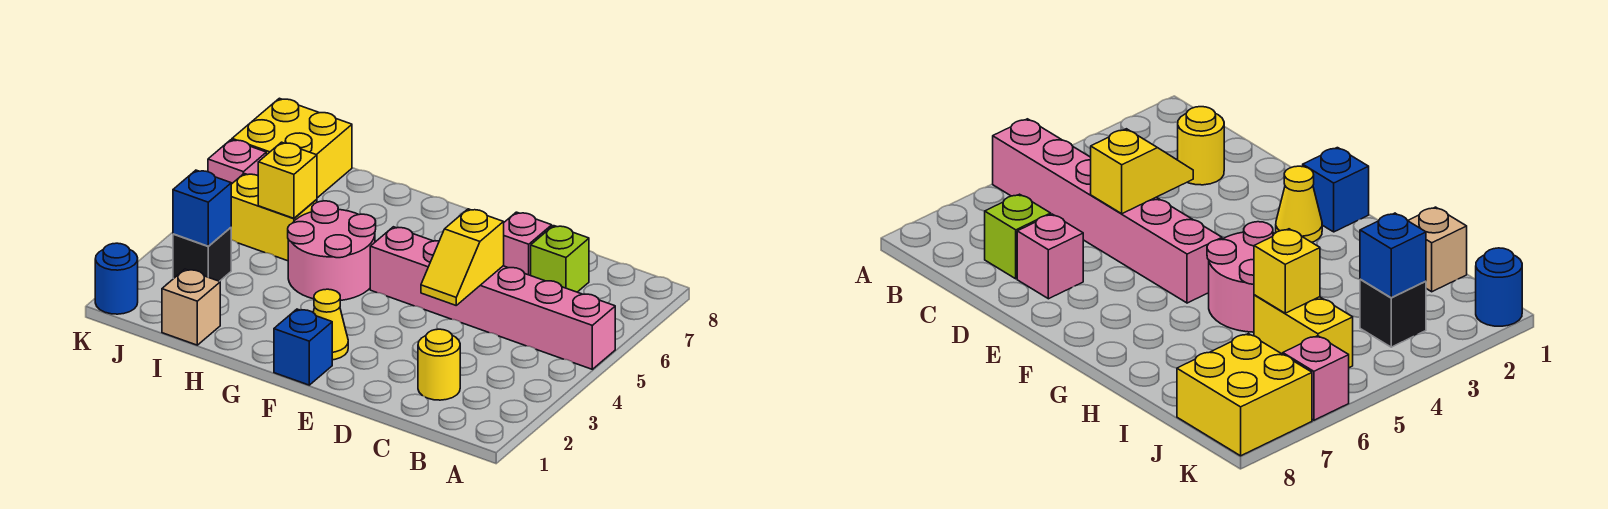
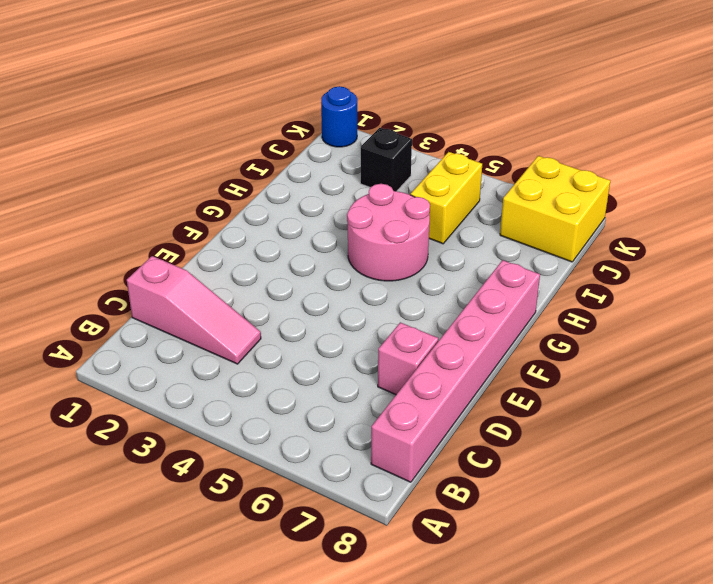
pink 1x6 brick [371,260,540,482] -> pink 1x6 brick moved to [370,227,615,369]
pink 1x3 slope [127,256,261,364] -> yellow 1x1 round brick [418,329,460,400]
none -> lime 1x1 brick [531,226,589,292]
none -> blue 1x1 brick [274,309,332,385]
none -> yellow 1x1 cone [313,289,348,360]

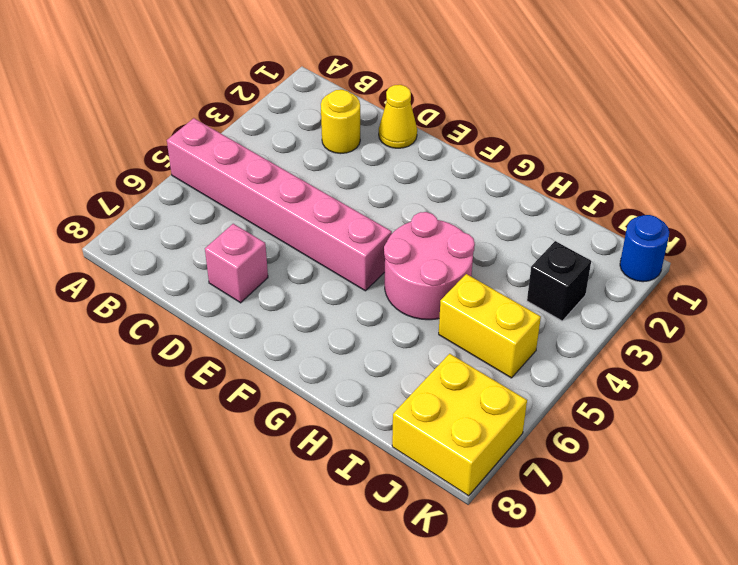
yellow 1x1 cone [379,85,417,148] -> yellow 1x1 cone moved to [313,289,348,360]
none -> lime 1x1 brick [531,226,589,292]
none -> blue 1x1 brick [274,309,332,385]
none -> tan 1x1 brick [162,269,220,345]

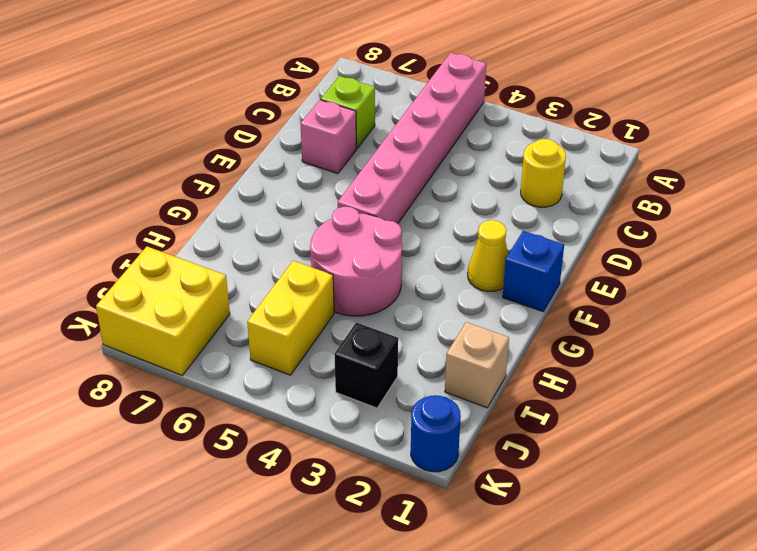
none -> pink 1x1 brick [208,140,266,184]
none -> yellow 1x2 slope [421,209,504,305]
none -> yellow 1x1 brick [258,142,317,218]

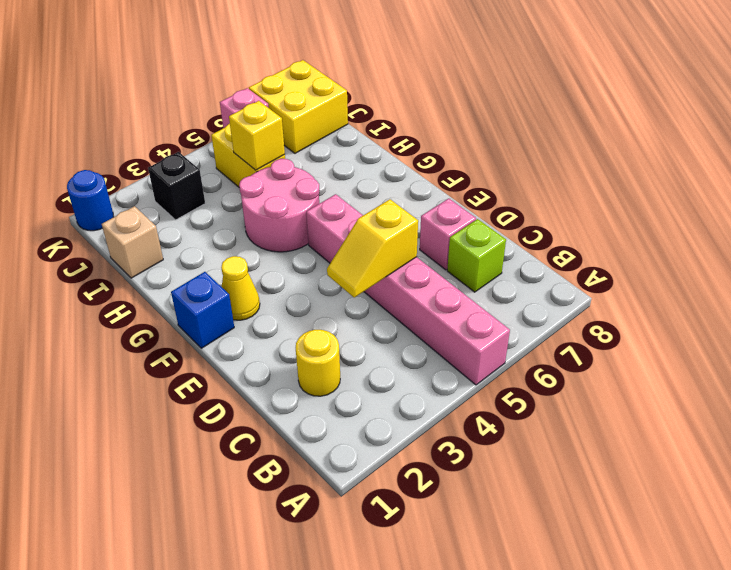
none -> blue 1x1 brick [173,170,231,246]

